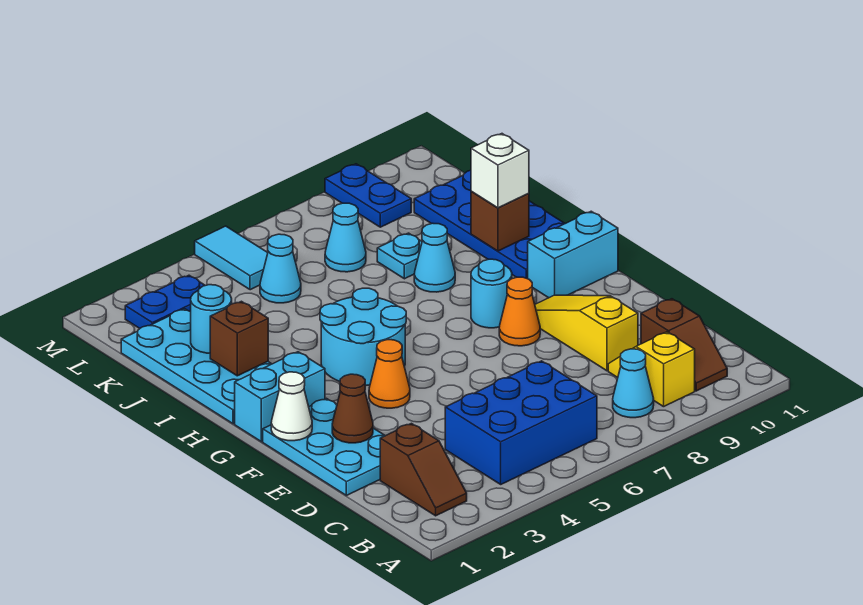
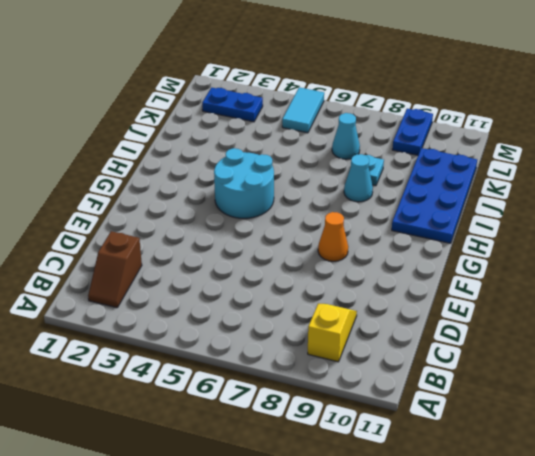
none -> blue 2x3 brick [445,361,597,484]
none -> cyan 1x1 cone [613,349,654,418]
none -> brown 1x2 slope [641,299,727,391]

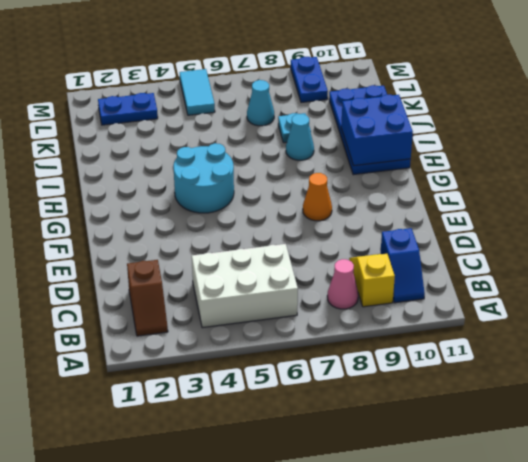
white 2x3 brick [192,244,298,328] -> blue 2x3 brick [445,361,597,484]
pink 1x1 cone [327,259,358,309] -> cyan 1x1 cone [613,349,654,418]
blue 1x2 slope [380,228,425,303] -> brown 1x2 slope [641,299,727,391]
blue 2x2 brick [341,95,413,166] -> brown 1x1 brick [471,191,529,251]
none -> cyan 2x3 plate [263,398,385,496]
none -> yellow 1x3 slope [535,295,638,371]
none -> orange 1x1 cone [369,340,410,408]

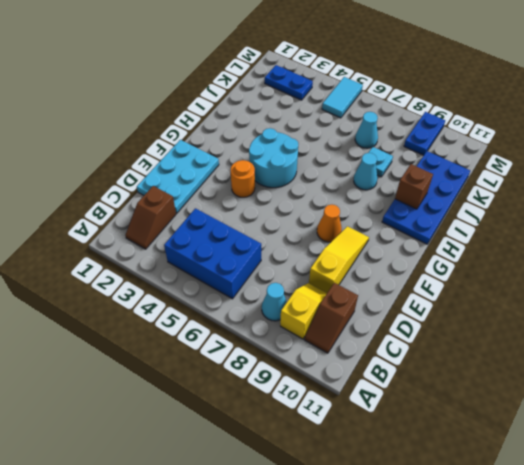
orange 1x1 round brick [231,160,255,197] -> orange 1x1 cone [369,340,410,408]
none -> cyan 1x2 brick [235,352,325,442]
none -> cyan 1x1 round brick [471,259,512,328]
none -> cyan 1x2 brick [528,211,618,298]

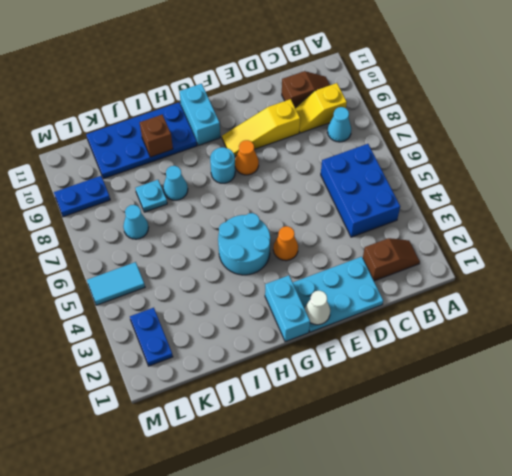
none -> cyan 2x4 plate [121,309,271,424]
none -> cyan 1x1 cone [260,234,301,303]
none -> brown 1x1 cone [332,374,373,443]

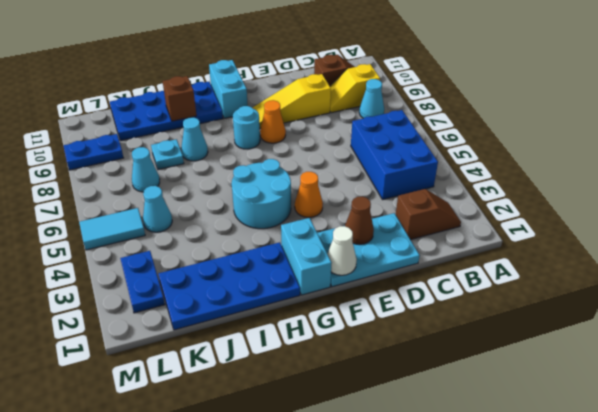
blue 2x4 plate [159,242,300,330] -> cyan 2x4 plate [121,309,271,424]
none -> brown 1x1 brick [210,301,268,376]
none -> cyan 1x1 round brick [191,285,232,353]
none -> white 1x1 brick [471,134,529,208]

